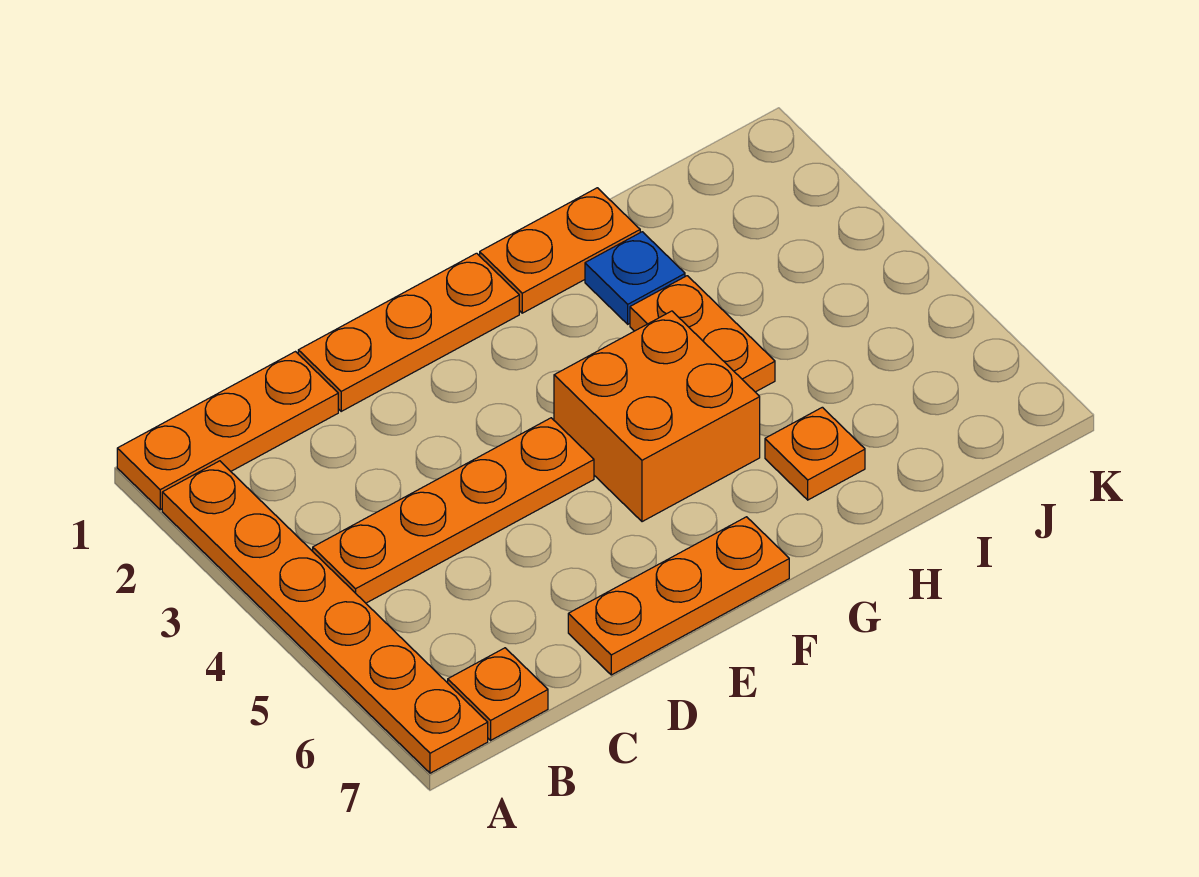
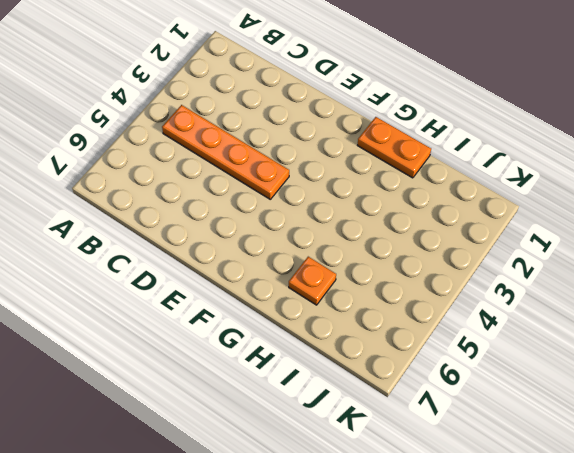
none -> orange 1x3 plate [117,352,338,510]
none -> orange 1x6 plate [162,461,488,773]

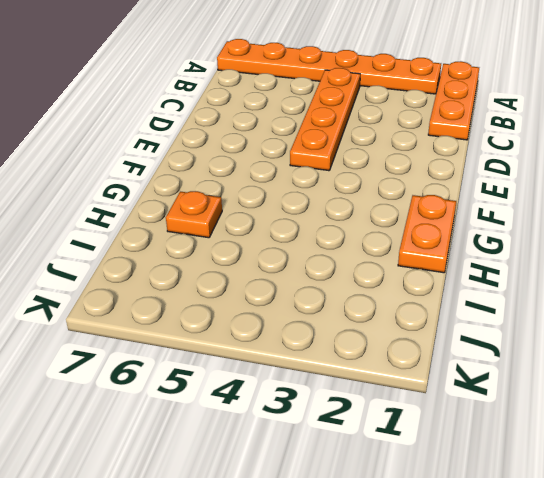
none -> orange 1x1 plate [448,648,548,740]
none -> orange 1x3 plate [298,253,519,411]

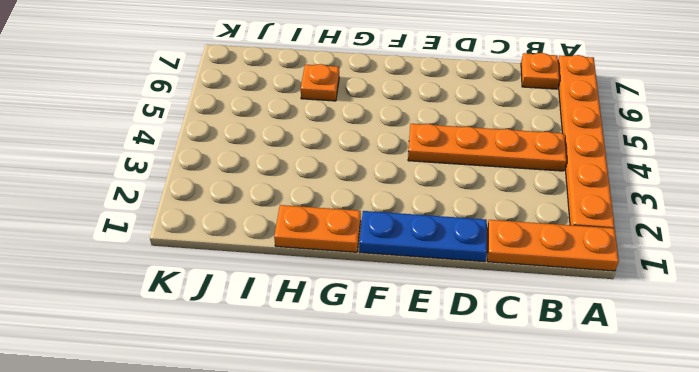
blue 1x3 plate [359,211,487,262] -> orange 1x3 plate [298,253,519,411]
none -> orange 1x3 plate [568,517,789,675]
none -> orange 2x2 brick [554,311,760,522]

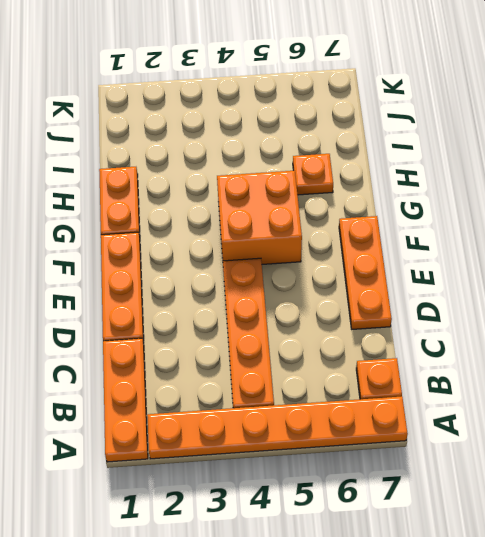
none -> blue 1x1 plate [585,232,685,324]
none -> orange 1x2 plate [630,276,775,392]

